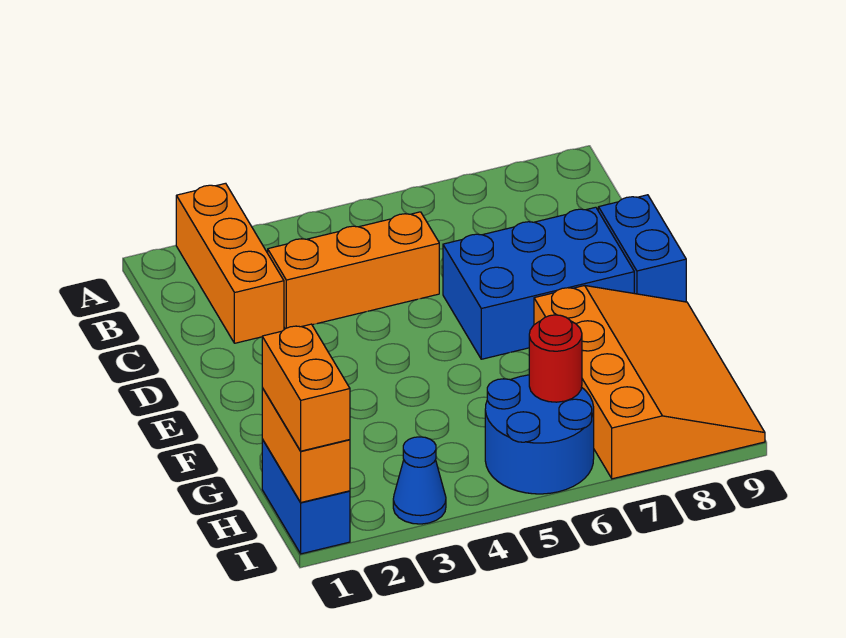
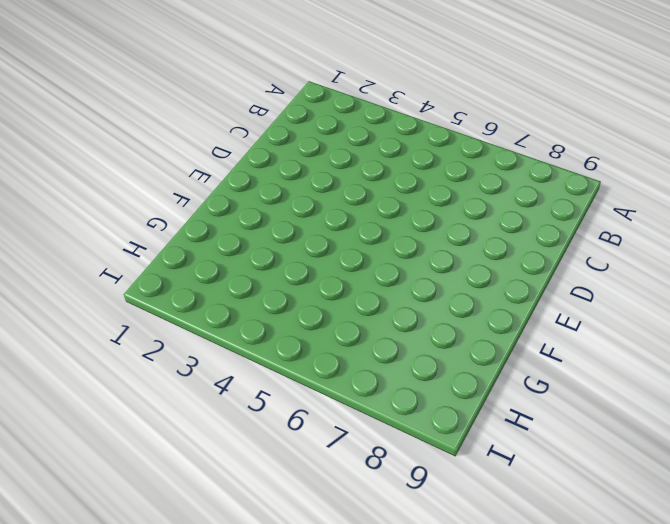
none -> orange 1x3 brick [176,183,284,343]
none -> orange 1x3 brick [268,212,439,329]

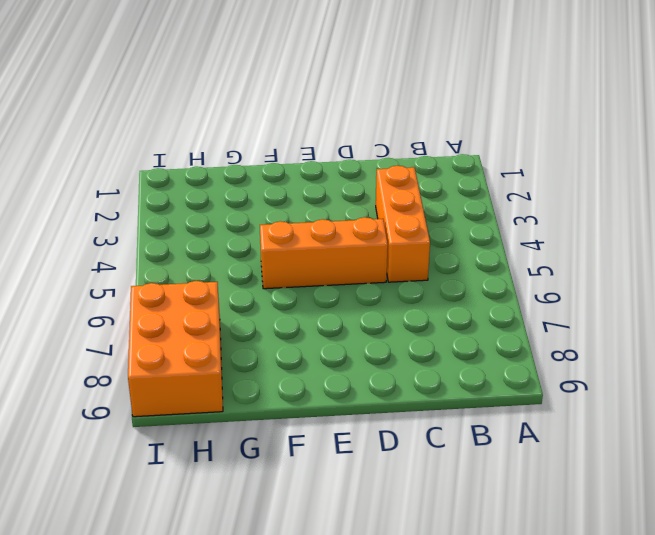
orange 1x3 brick [260,217,388,289] -> orange 1x3 brick moved to [176,183,284,343]
orange 2x3 brick [128,281,223,417] -> orange 3x4 slope [534,286,765,479]
none -> blue 2x3 brick [443,207,634,359]
none -> blue 1x2 brick [598,195,686,302]

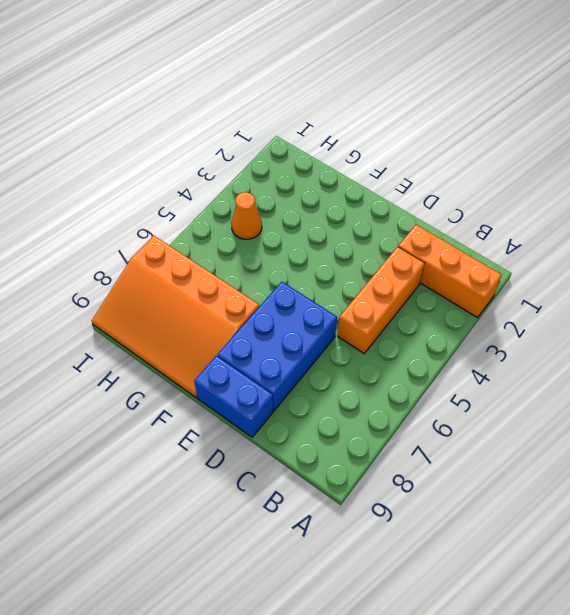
orange 1x1 cone [231,192,262,239] -> none
none -> blue 1x2 brick [262,439,350,554]
none -> blue 2x2 round brick [485,375,594,494]

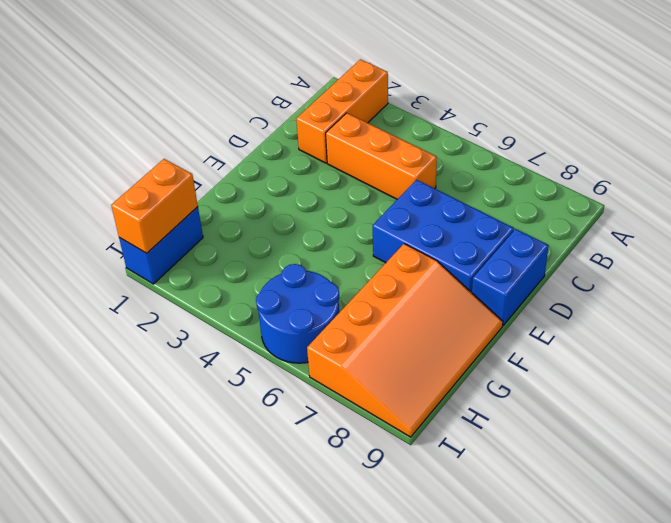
none -> blue 1x1 cone [393,437,446,524]
none -> red 1x1 round brick [529,315,582,402]

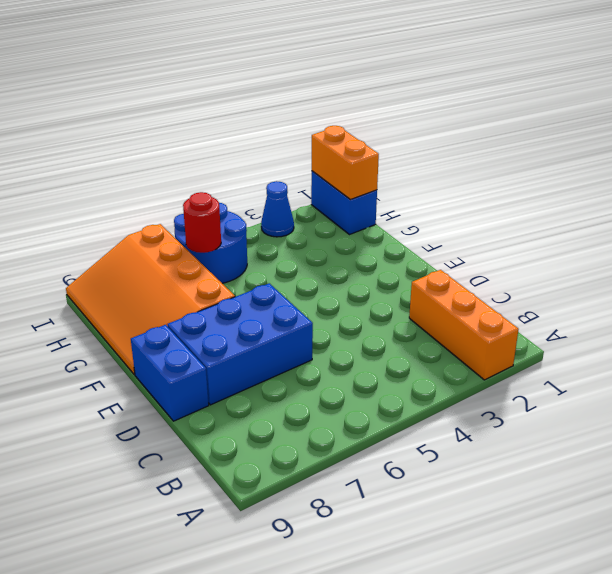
none -> orange 1x3 brick [268,212,439,329]
none -> orange 1x2 brick [262,324,350,451]

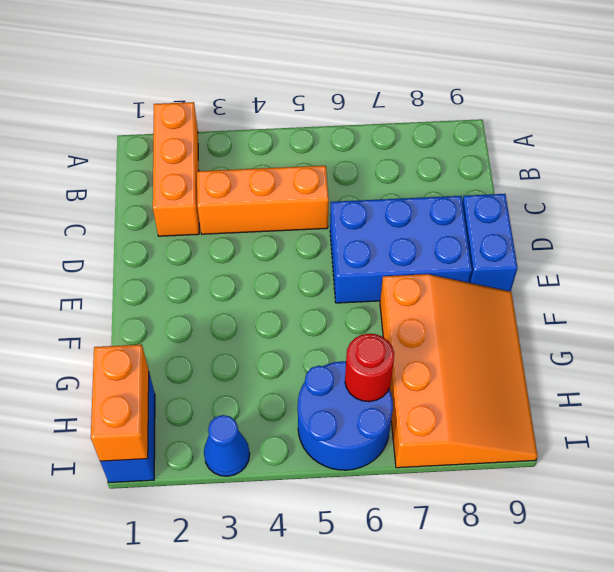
none -> orange 1x2 brick [262,324,350,451]

